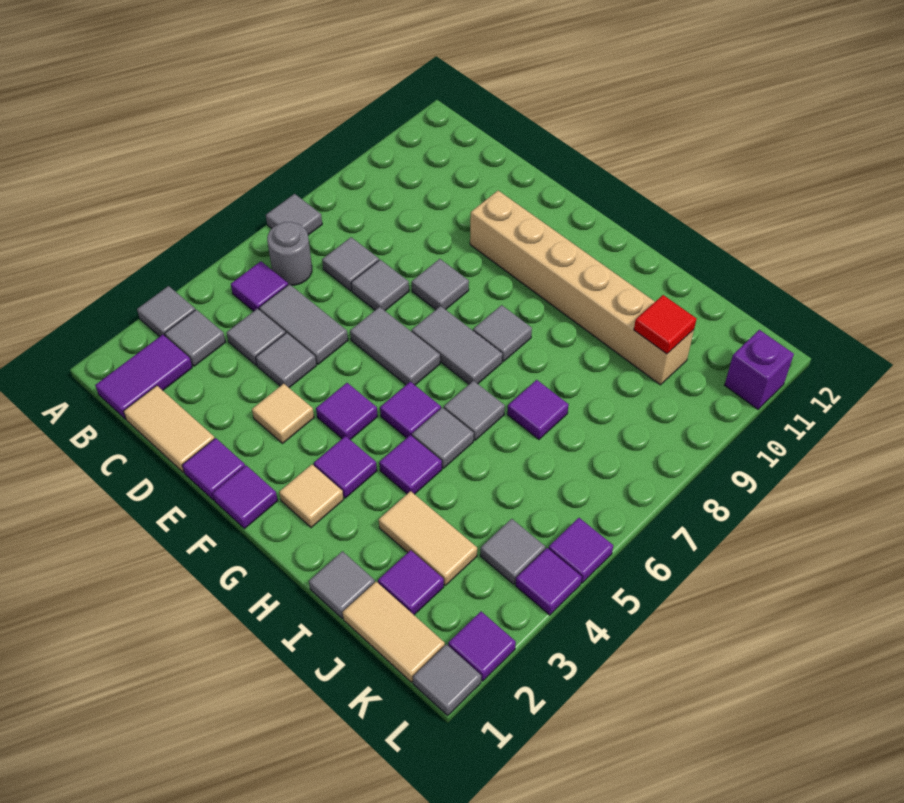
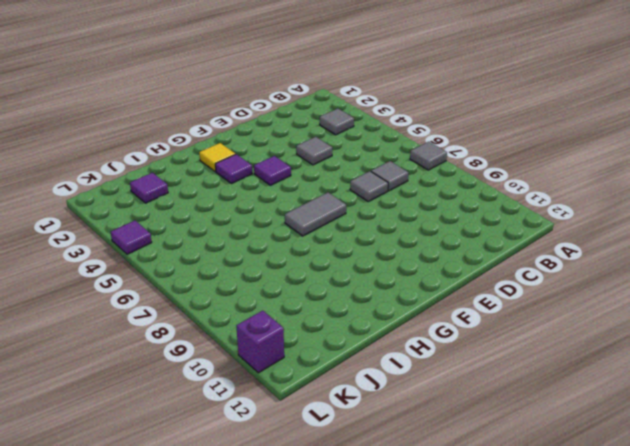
yellow 1x1 tile [199,143,235,172] -> tan 1x1 tile [279,465,344,528]
none -> grey 1x1 tile [137,286,195,336]
none -> purple 1x2 tile [95,335,192,419]
none -> purple 1x1 tile [231,261,288,311]
none -> grey 1x1 round brick [267,222,312,285]

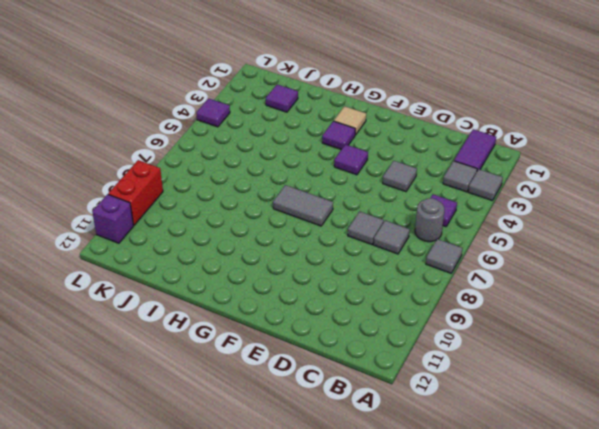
red 1x2 brick [108,160,163,225] -> none
none -> tan 1x2 tile [124,386,215,472]
none -> grey 1x1 tile [227,309,285,365]
none -> grey 1x2 tile [259,284,348,364]
none -> purple 1x1 tile [182,438,245,500]

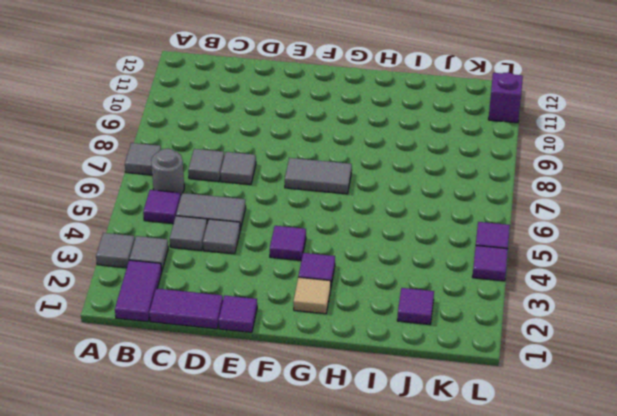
purple 1x2 tile [149,288,223,329] -> tan 1x2 tile [124,386,215,472]
none -> tan 1x1 tile [252,384,314,443]
none -> grey 1x2 tile [350,307,440,385]
none -> grey 1x1 tile [412,259,469,310]
none -> tan 1x6 brick [470,191,694,385]

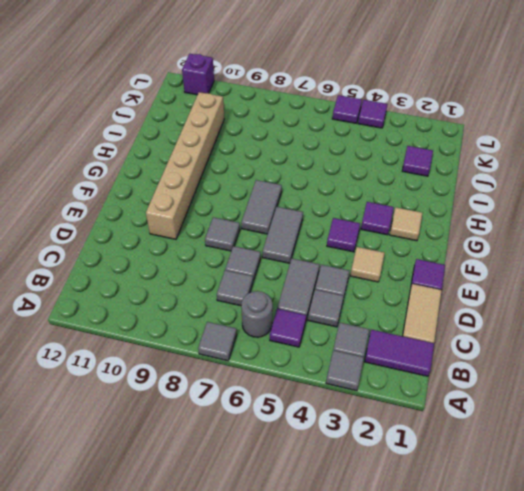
none -> purple 1x1 tile [213,465,278,529]
none -> purple 1x1 tile [380,382,441,438]
none -> grey 1x1 tile [473,305,532,362]
none -> purple 1x1 tile [379,435,442,494]

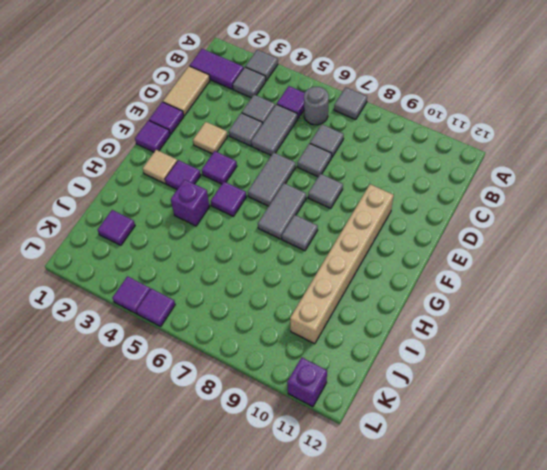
purple 1x1 brick [171,180,210,226] -> purple 1x1 tile [379,435,442,494]
none -> grey 1x1 tile [412,408,474,468]
none -> grey 1x1 tile [444,381,505,440]
none -> grey 1x1 tile [309,551,375,618]
none -> tan 1x2 tile [379,491,477,585]

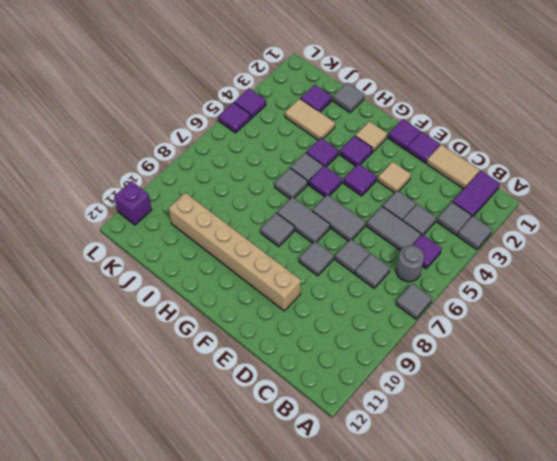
none -> purple 1x1 tile [507,380,569,439]
none -> tan 1x2 tile [343,582,445,682]
none -> grey 1x1 tile [480,519,545,584]
none -> grey 1x1 tile [413,644,481,715]

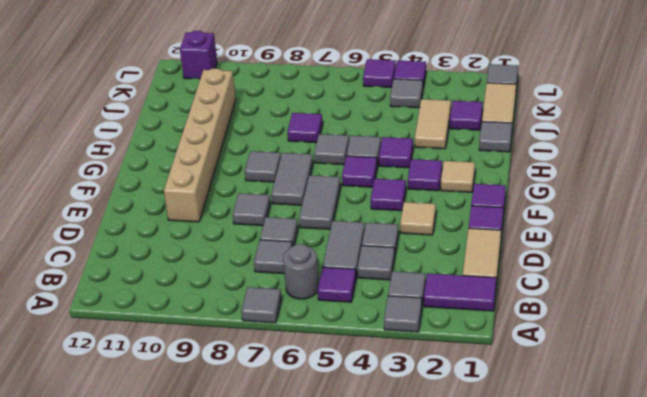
none -> purple 1x1 tile [448,612,516,681]
none -> red 1x1 tile [634,295,697,354]

